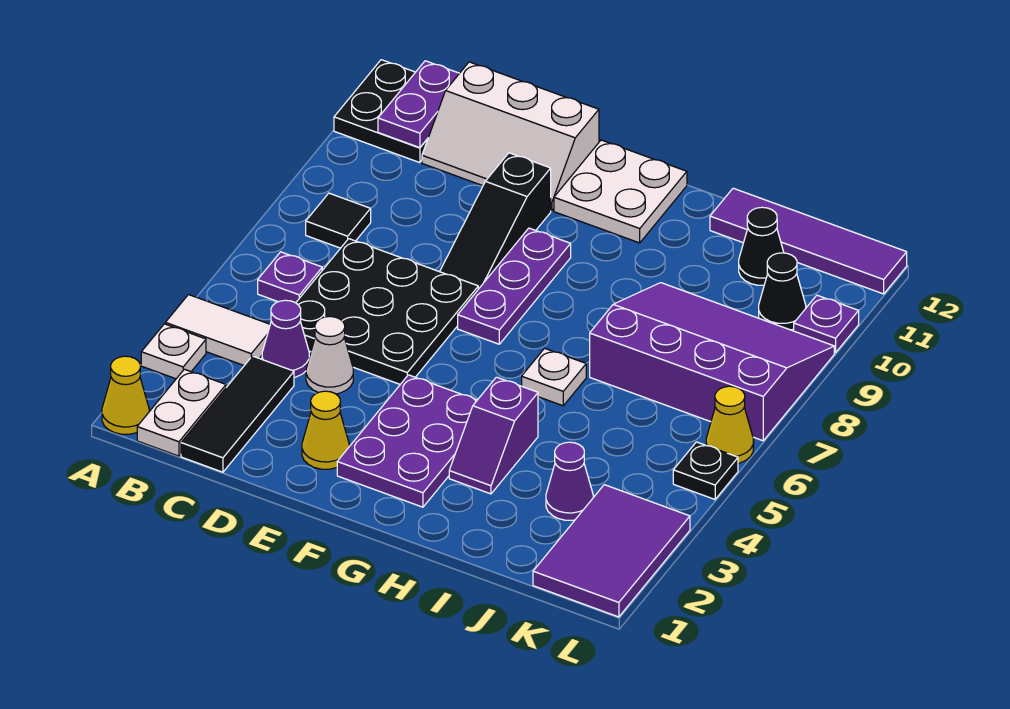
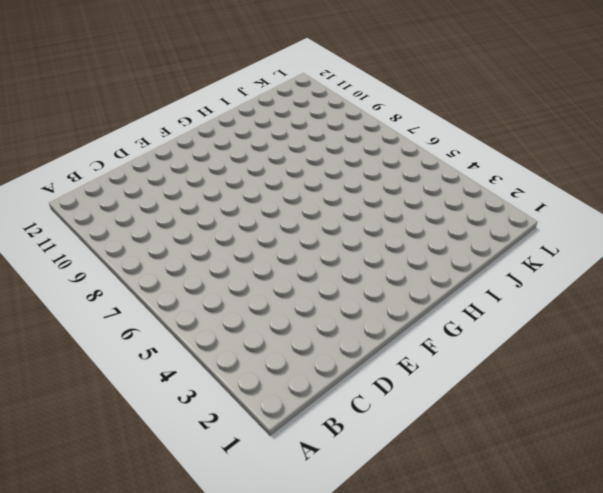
none -> yellow 1x1 cone [102,356,149,434]
none -> white 1x1 plate [141,324,206,379]
none -> white 1x2 tile [165,295,270,365]

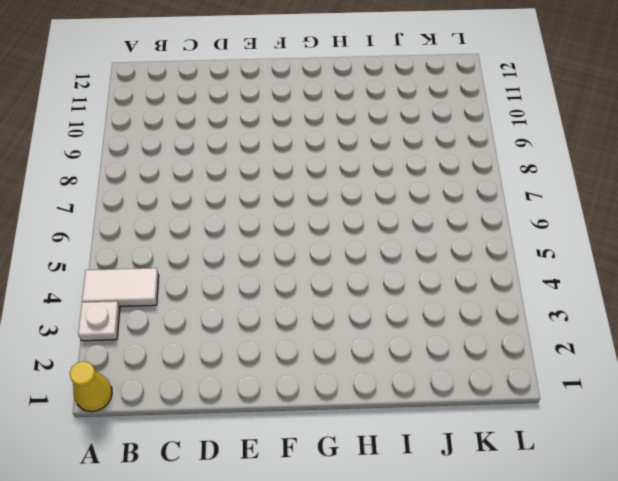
none -> black 2x2 plate [334,60,428,163]
none -> white 1x2 plate [137,369,226,456]
none -> purple 1x1 plate [258,252,322,303]

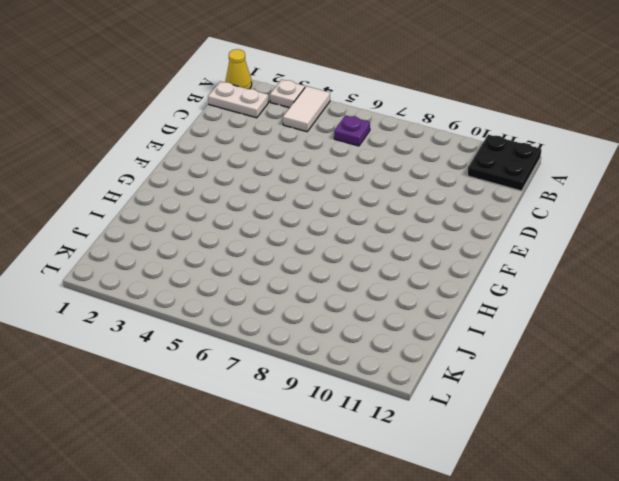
none -> black 1x1 tile [306,193,371,248]
none -> black 1x3 tile [181,356,294,472]
none -> purple 1x1 cone [262,300,309,377]

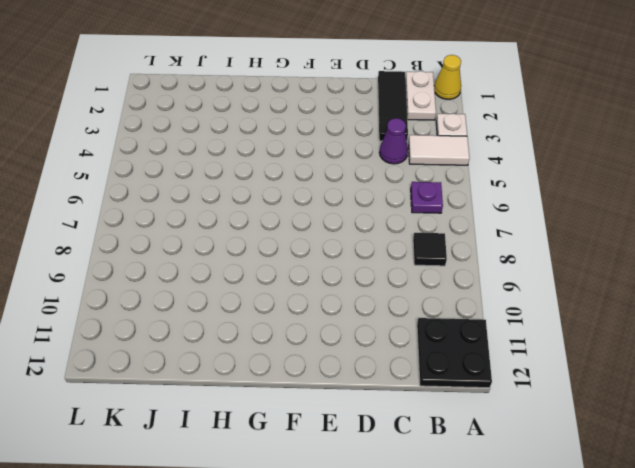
none -> black 3x3 plate [296,239,478,384]
none -> white 2x3 slope [422,62,599,211]
none -> white 1x1 cone [306,316,353,394]

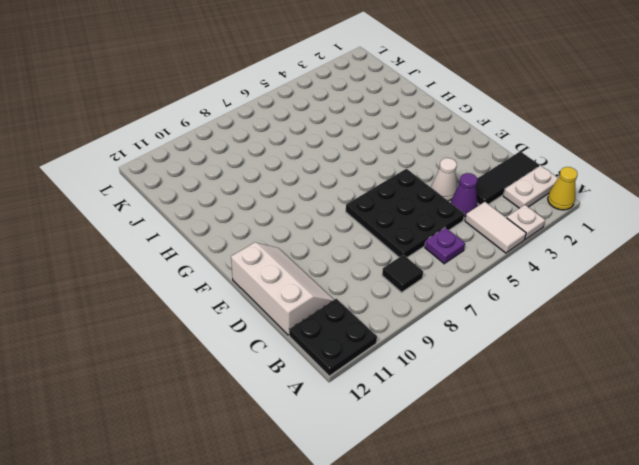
none -> yellow 1x1 cone [302,391,349,469]
none -> black 1x3 slope [440,153,551,289]
none -> purple 2x3 plate [337,375,477,507]

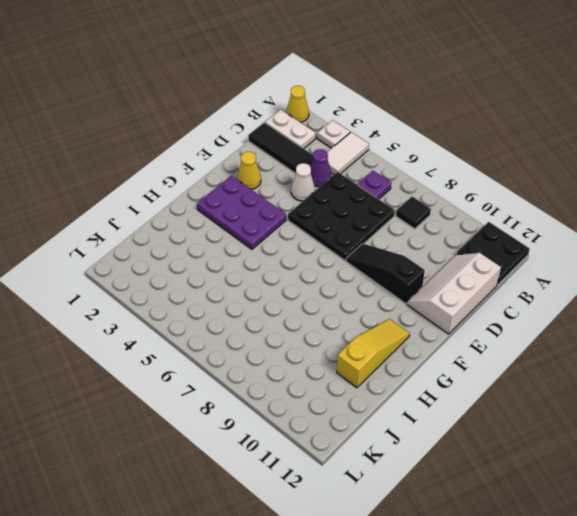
yellow 1x3 slope [337,319,410,388] -> white 2x2 plate [554,140,687,243]
none -> purple 1x3 plate [458,228,571,344]
none -> purple 1x2 slope [449,377,538,494]
none -> white 1x1 plate [522,348,586,406]

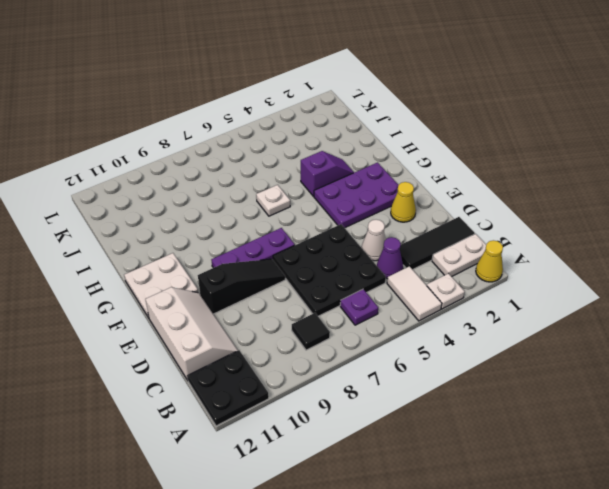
none -> purple 3x4 slope [590,283,834,441]
none -> purple 1x4 tile [710,188,907,294]
none -> purple 1x1 cone [546,442,593,520]

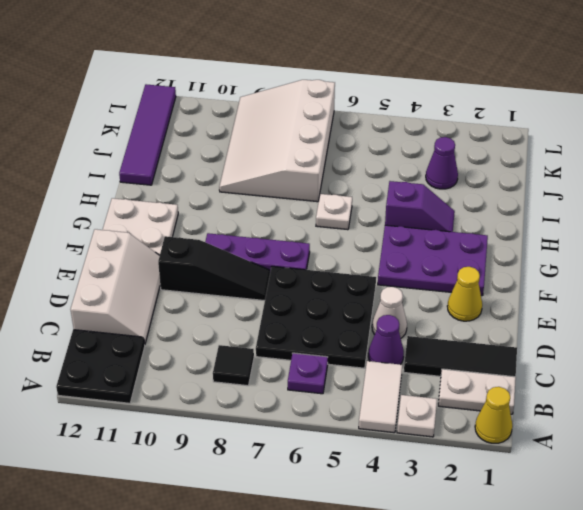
white 3x4 slope [219,80,335,202] -> purple 3x4 slope [590,283,834,441]
none -> black 1x1 cone [739,207,784,285]
none -> purple 2x3 tile [533,485,690,617]
none -> black 1x1 cone [759,253,806,330]

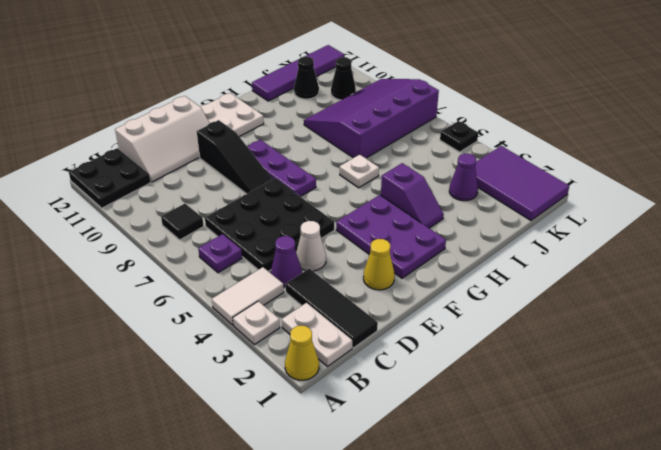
none -> yellow 1x1 cone [706,386,754,463]
none -> purple 1x1 plate [794,295,859,353]
none -> purple 1x2 plate [378,61,459,148]

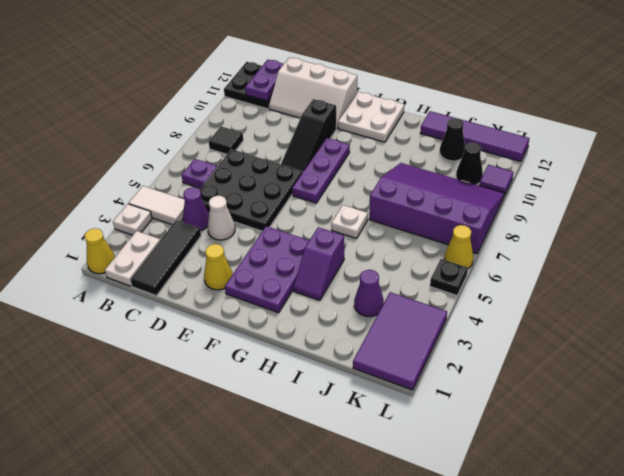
purple 1x1 tile [479,165,513,196] -> purple 1x1 plate [794,295,859,353]

